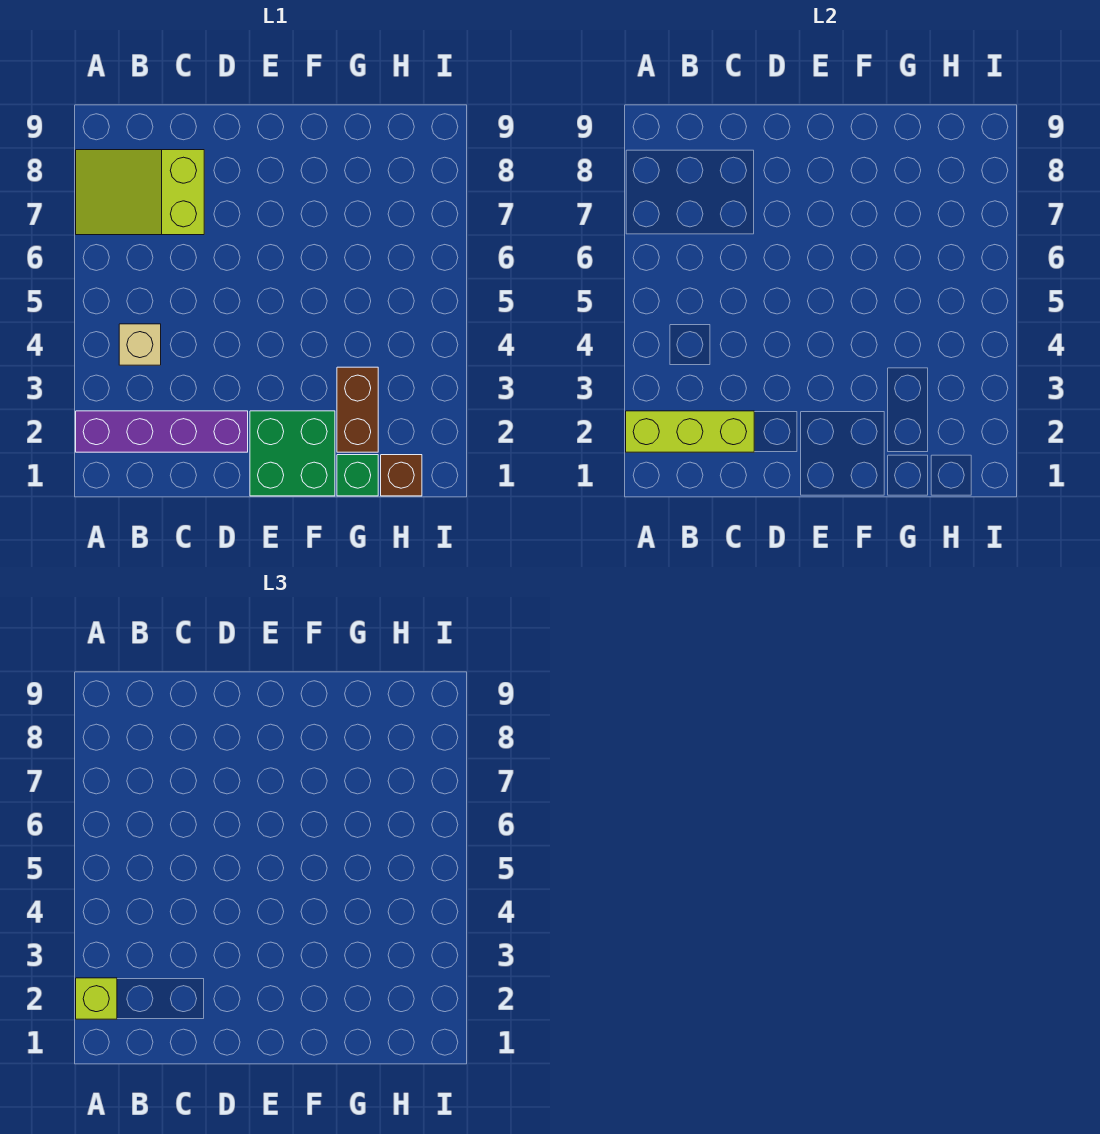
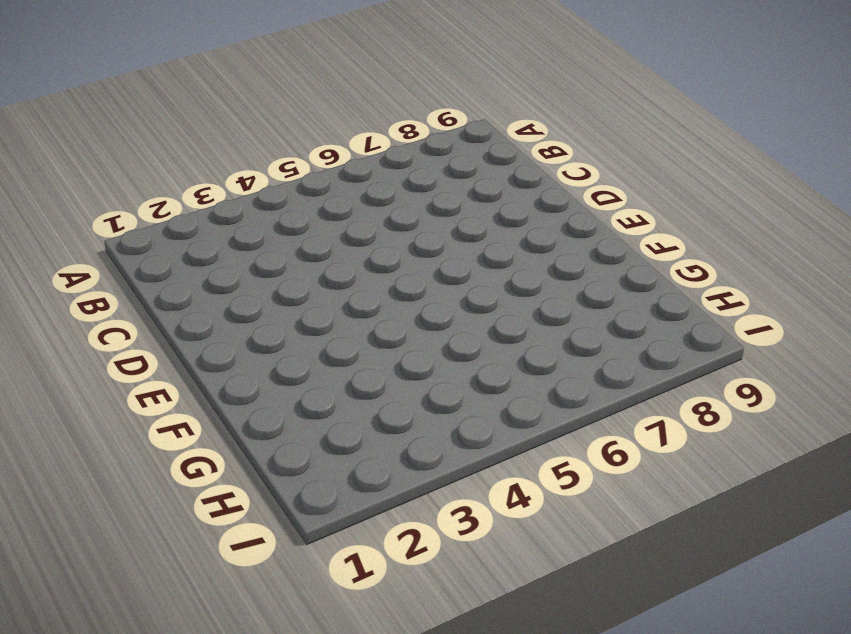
none -> purple 1x4 brick [76,411,248,452]
none -> lime 2x3 slope [76,150,204,235]

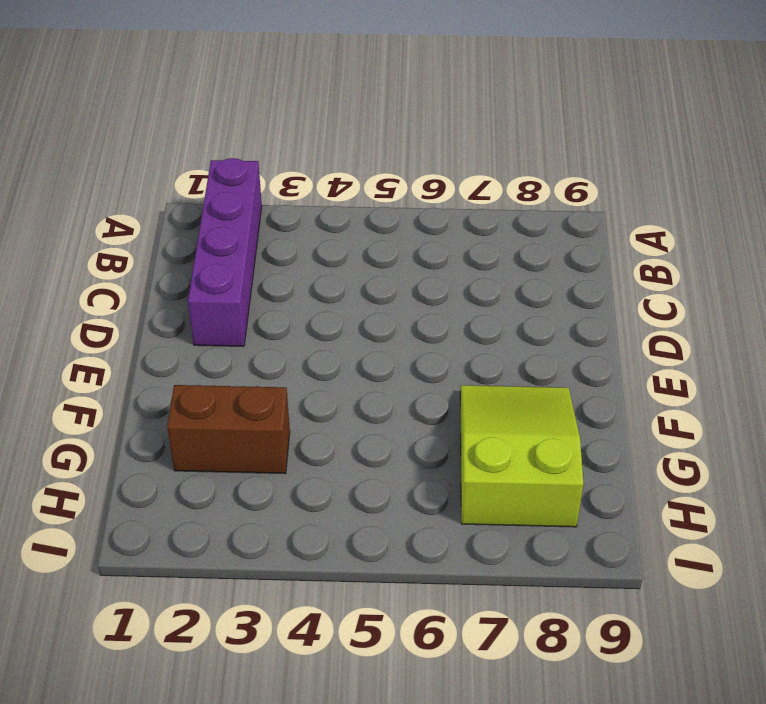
lime 2x3 slope [460,385,584,527] -> lime 2x3 slope moved to [76,150,204,235]
none -> tan 1x1 brick [119,324,161,365]
none -> green 2x2 brick [250,411,335,496]

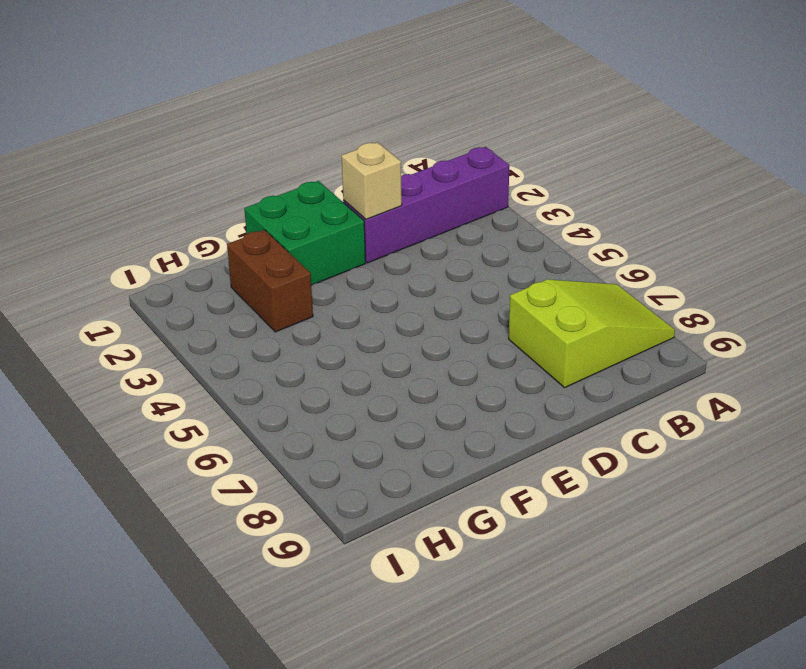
tan 1x1 brick [342,142,402,219] -> tan 1x1 brick moved to [119,324,161,365]
none -> green 1x1 brick [337,455,378,496]
none -> brown 1x1 brick [381,455,422,496]

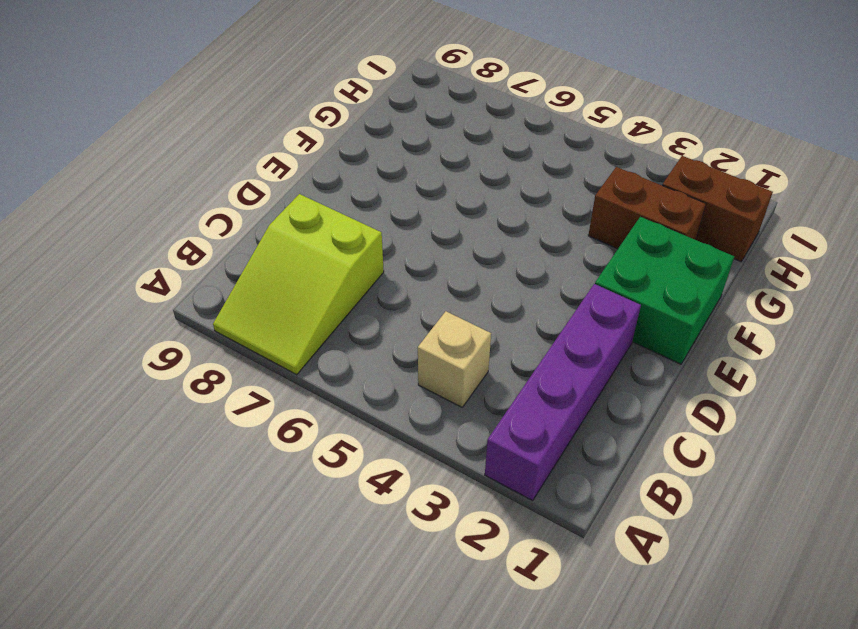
brown 1x2 brick [662,156,773,261] -> brown 1x1 brick [381,455,422,496]
none -> green 1x1 brick [337,455,378,496]
none -> lime 1x3 brick [626,411,754,452]

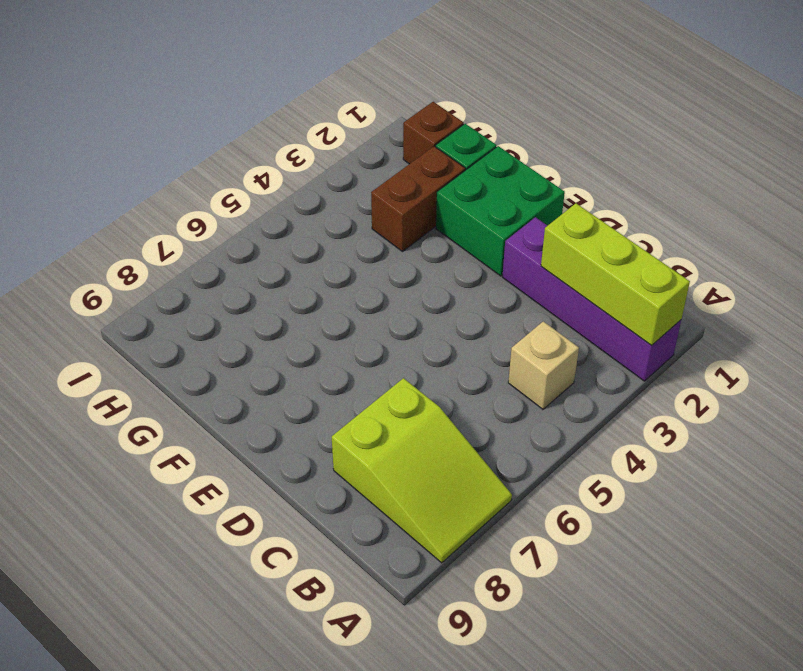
none -> lime 1x1 brick [76,978,117,1019]

